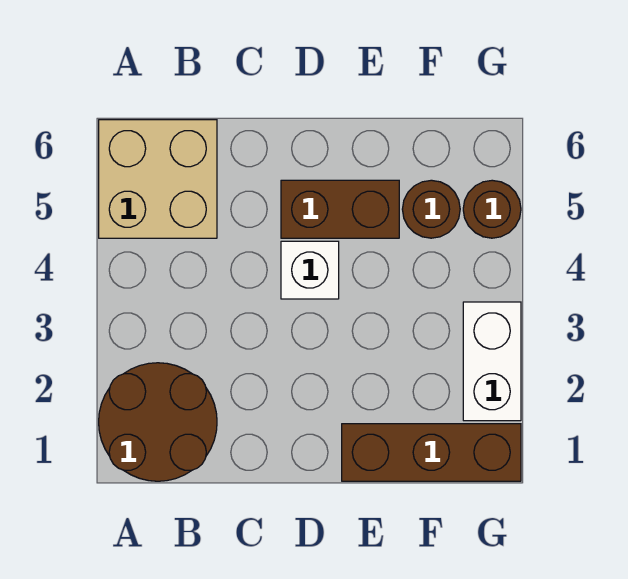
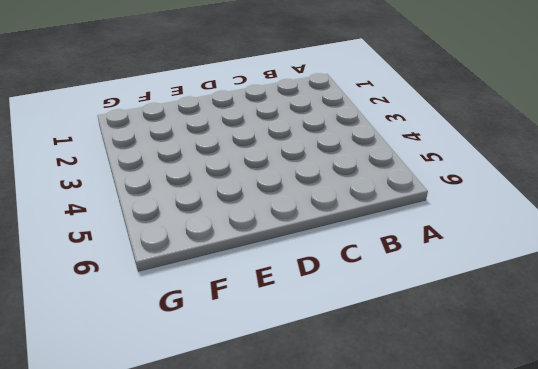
none -> brown 2x2 round brick [99,363,217,481]
none -> tan 2x2 brick [99,120,217,238]

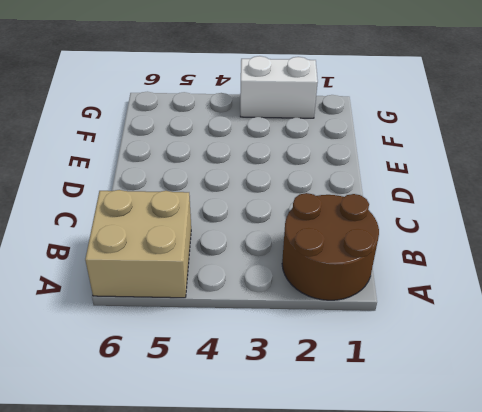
none -> white 1x1 brick [281,241,339,299]
none -> brown 1x2 brick [281,180,399,238]

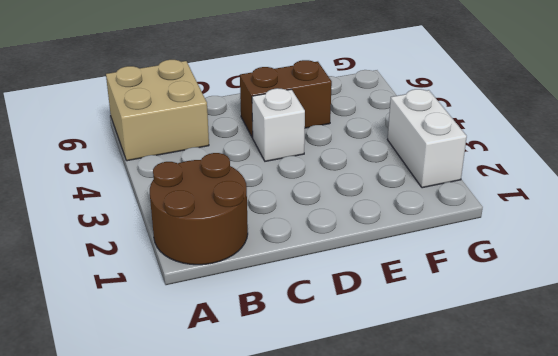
none -> brown 1x3 brick [342,424,521,481]
none -> brown 1x1 round brick [402,180,460,238]

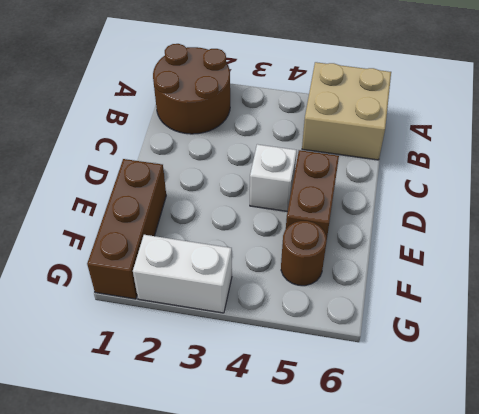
none -> brown 1x1 round brick [463,180,521,238]

